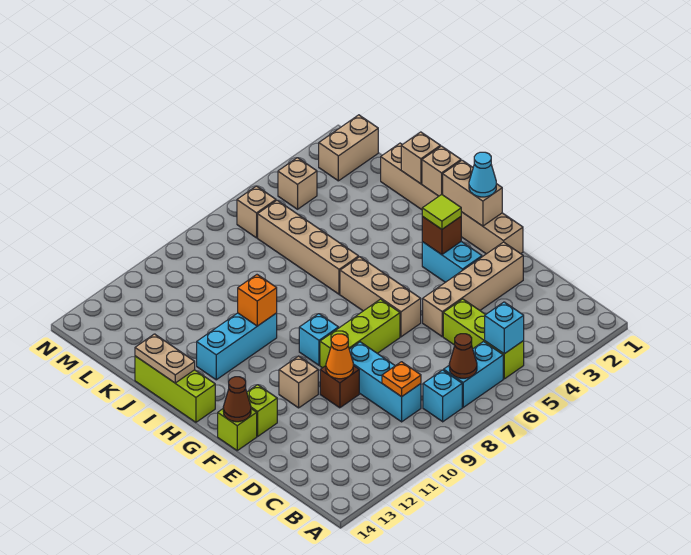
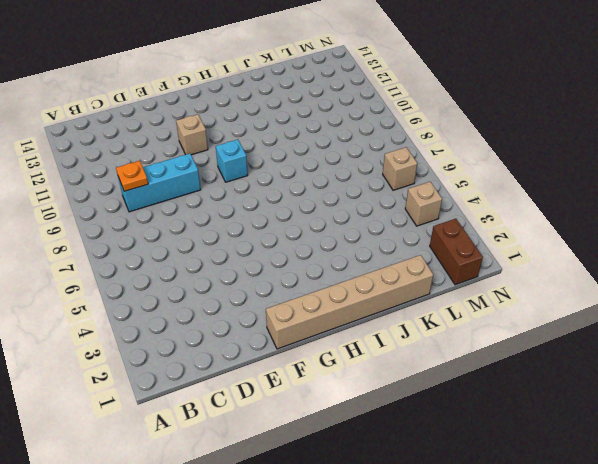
brown 1x2 brick [430,219,483,285] -> tan 1x2 brick [319,115,378,181]
none -> lime 1x3 brick [443,299,524,379]
none -> cyan 1x2 brick [444,342,503,407]
none -> cyan 1x1 brick [423,370,462,422]
none -> tan 1x4 brick [423,242,523,336]

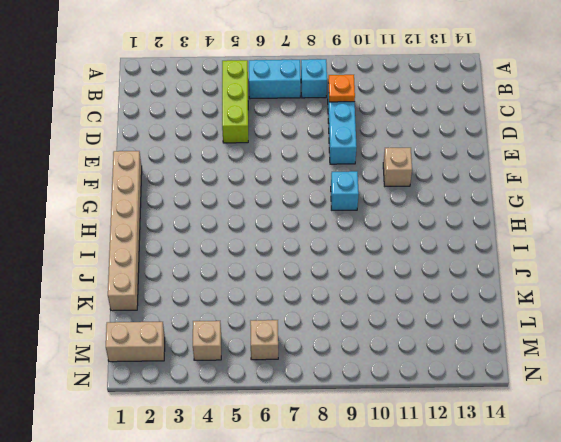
none -> tan 1x4 brick [423,242,523,336]
none -> brown 1x1 brick [320,365,359,408]
none -> cyan 1x2 brick [422,242,482,282]
none -> tan 1x3 brick [340,257,421,337]

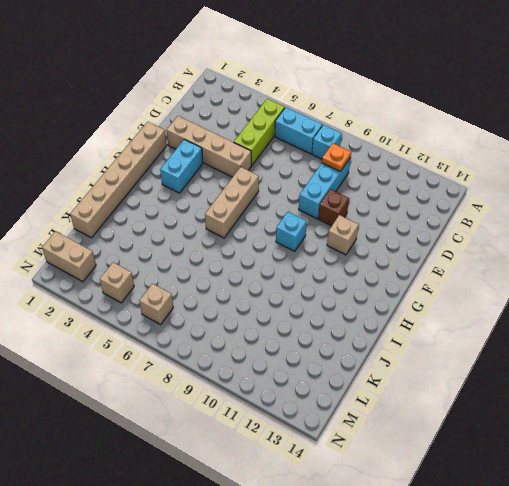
none -> lime 1x3 brick [320,299,400,368]
none -> lime 1x1 brick [247,385,277,436]
none -> lime 1x1 brick [218,409,257,450]
none -> lime 1x3 brick [135,356,215,422]

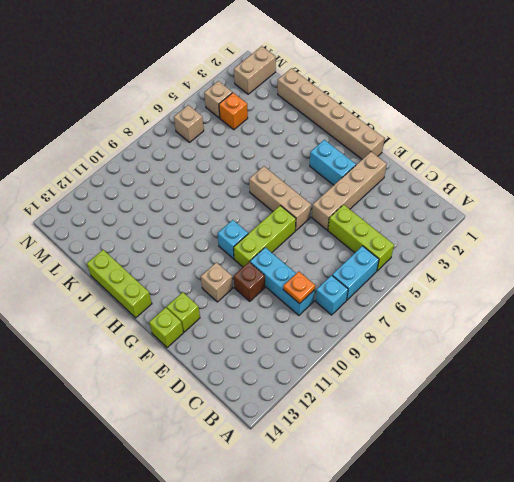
orange 1x1 brick [219,93,248,130] -> orange 1x1 brick moved to [238,275,277,326]
none -> tan 1x4 brick [258,200,359,294]
none -> cyan 1x3 brick [197,313,277,380]
none -> cyan 1x1 brick [485,302,524,354]
none -> brown 1x1 cone [449,334,477,378]

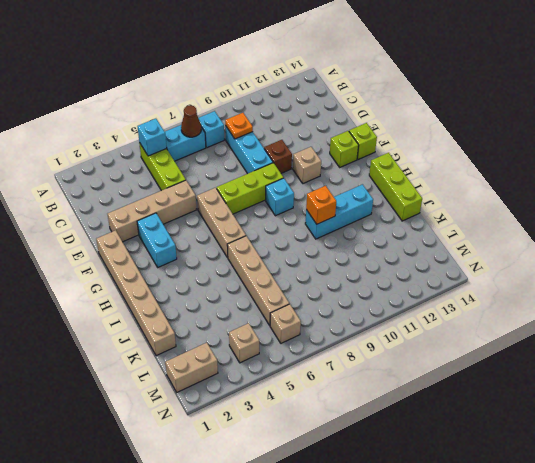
none -> orange 1x1 cone [326,334,353,379]
none -> brown 1x1 cone [223,377,251,422]
none -> tan 1x2 brick [443,160,502,226]
none -> brown 1x1 brick [422,216,461,255]

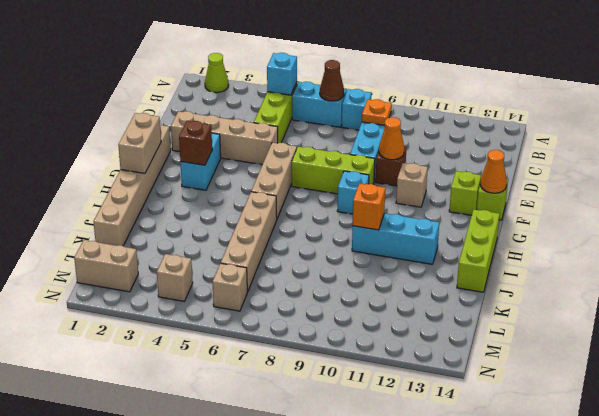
lime 1x1 cone [205,53,229,93] -> none
orange 1x1 cone [480,150,507,193] -> brown 1x1 cone [223,377,251,422]
none -> tan 1x1 brick [422,146,461,196]
none -> tan 1x2 plate [135,334,195,383]
none -> tan 1x1 brick [401,132,440,184]
none -> cyan 1x1 cone [469,152,496,197]

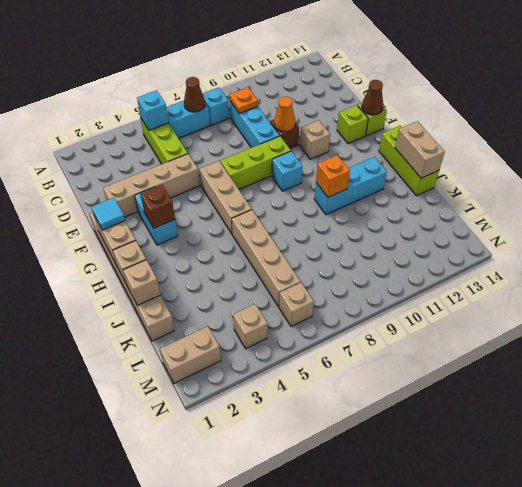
cyan 1x1 tile [91,198,125,230] -> cyan 1x1 cone [469,152,496,197]
tan 1x2 brick [395,121,445,178] -> tan 1x2 plate [135,334,195,383]
none -> lime 1x1 tile [422,195,461,229]

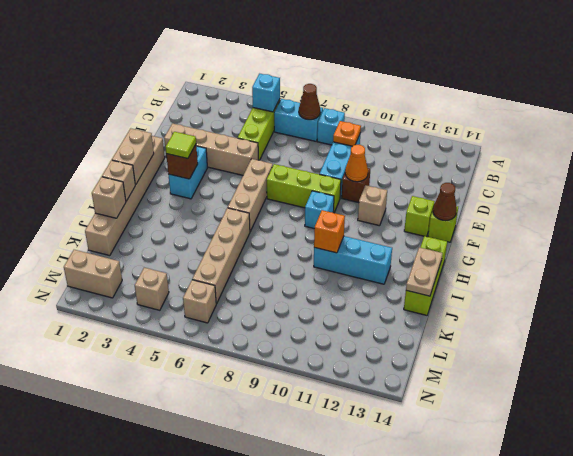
none -> cyan 1x1 cone [469,152,496,197]

